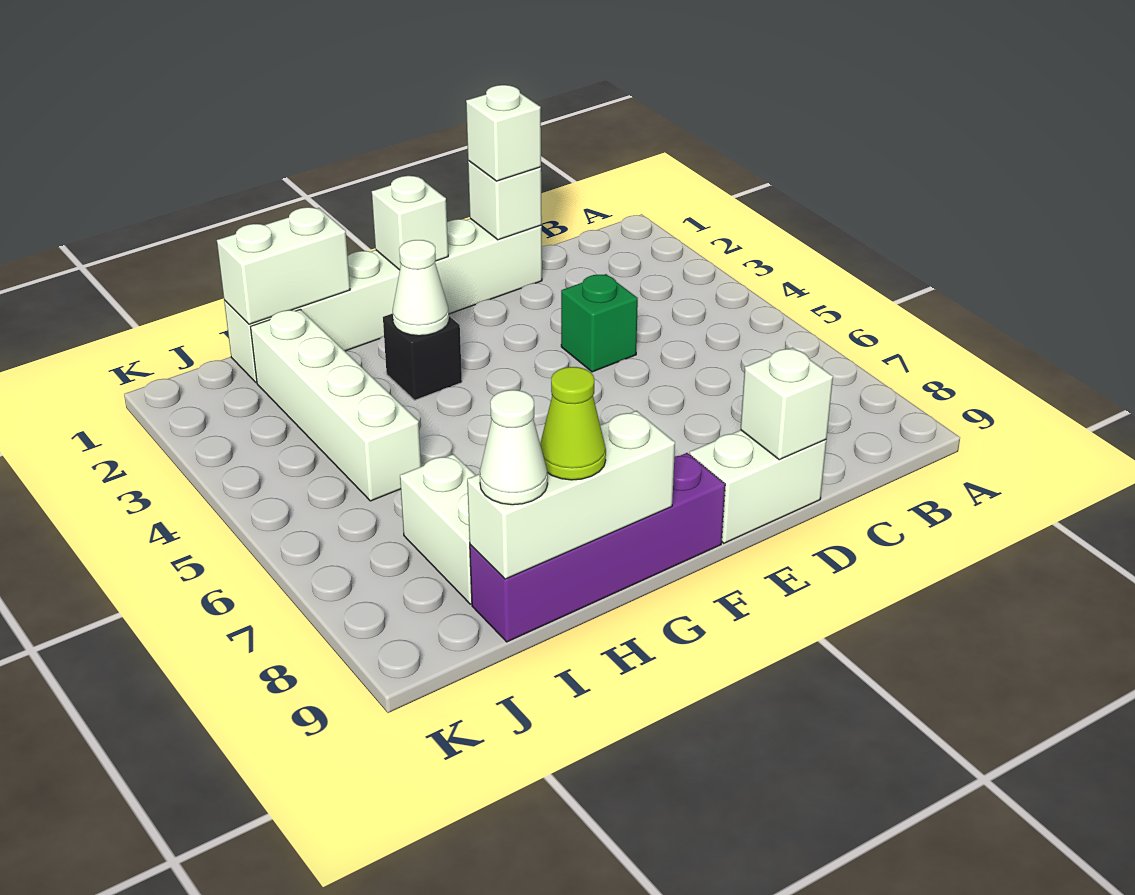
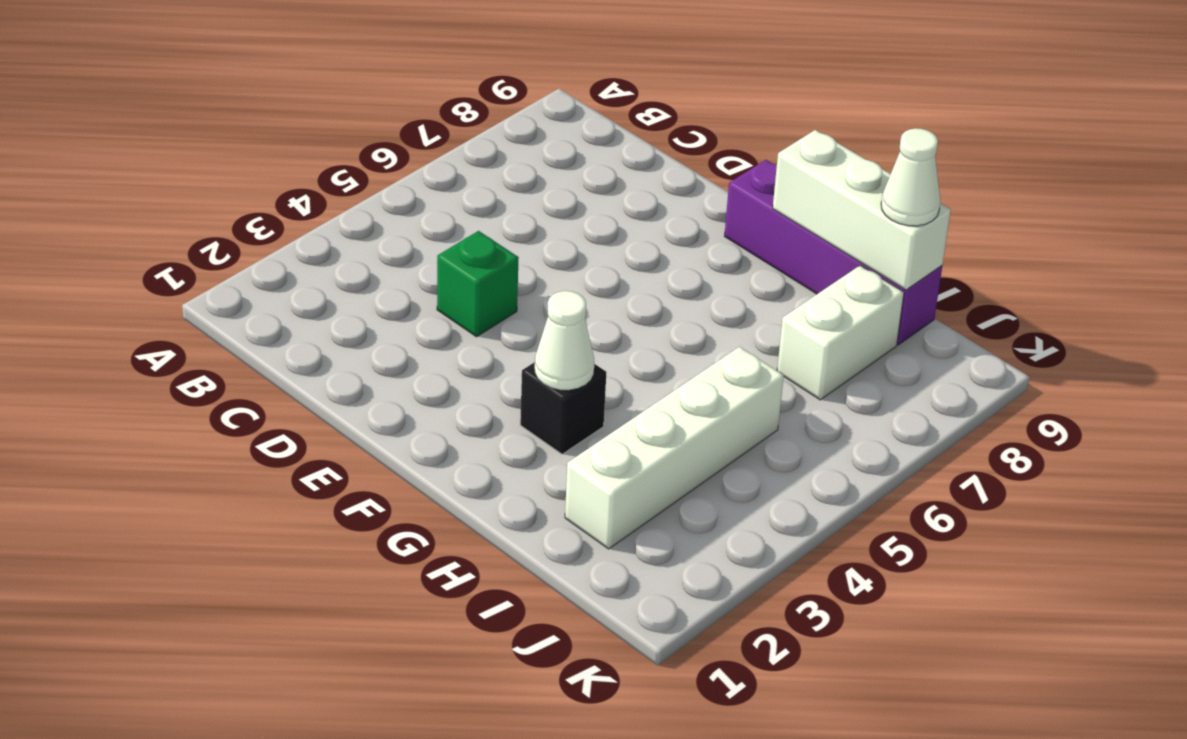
none -> white 1x6 brick [224,219,542,383]
none -> white 1x2 brick [689,430,826,543]
none -> white 1x1 brick [468,161,542,240]

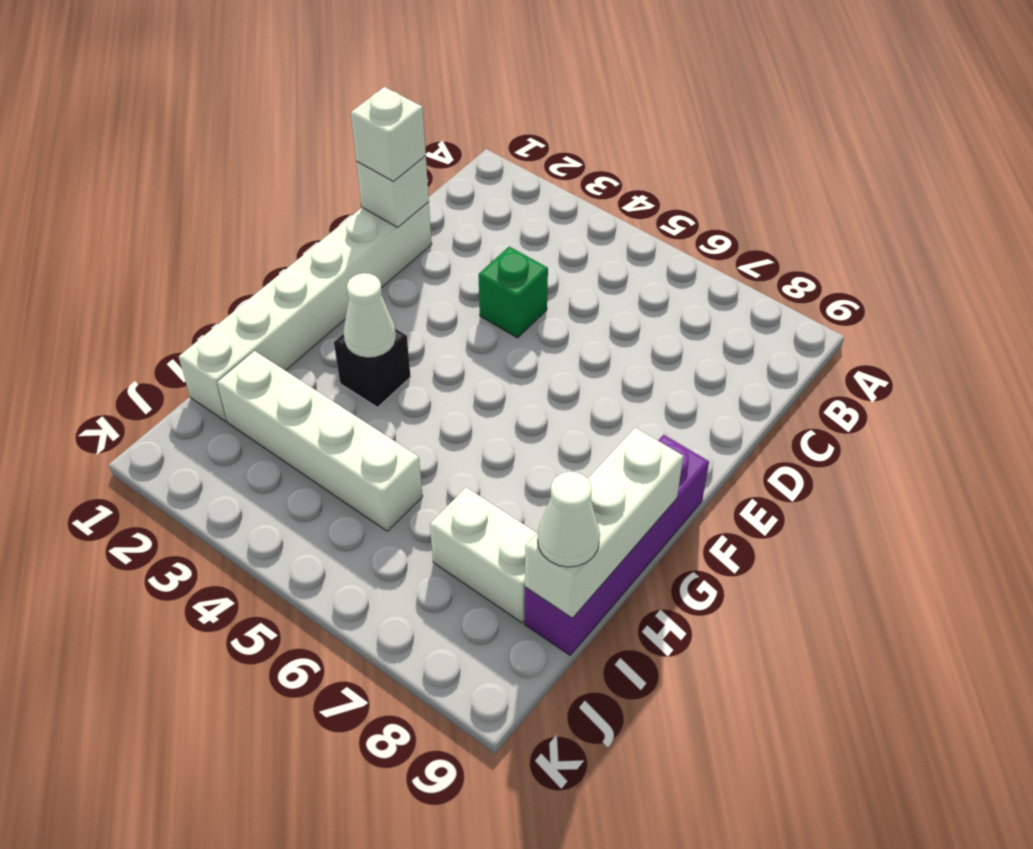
none -> white 1x2 brick [689,430,826,543]
none -> white 1x1 brick [741,347,833,460]
none -> white 1x1 brick [372,176,448,270]

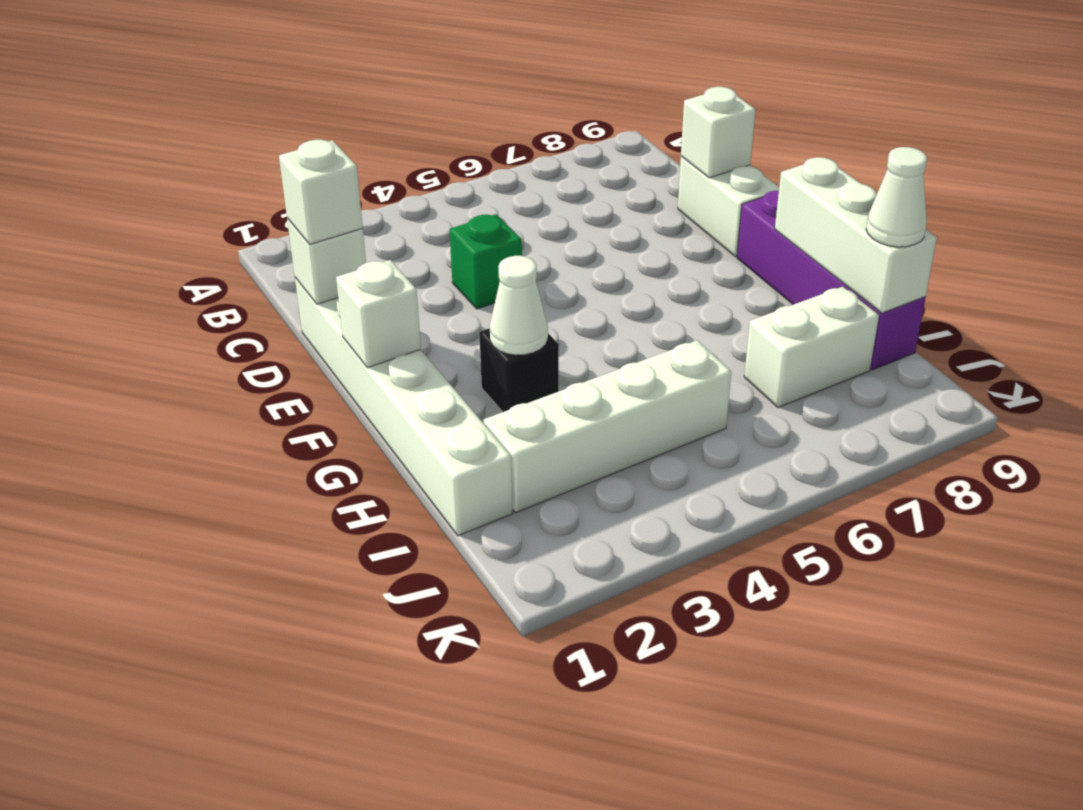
none -> white 1x2 brick [217,207,350,324]
none -> lime 1x1 cone [540,367,606,480]

